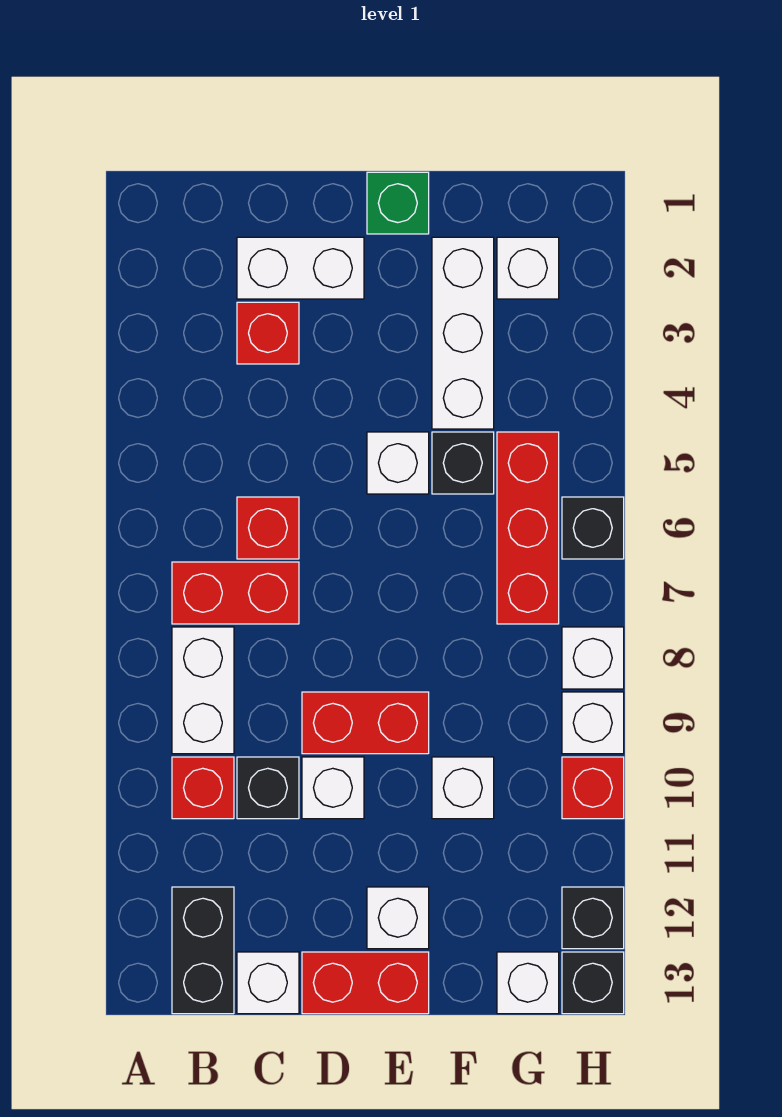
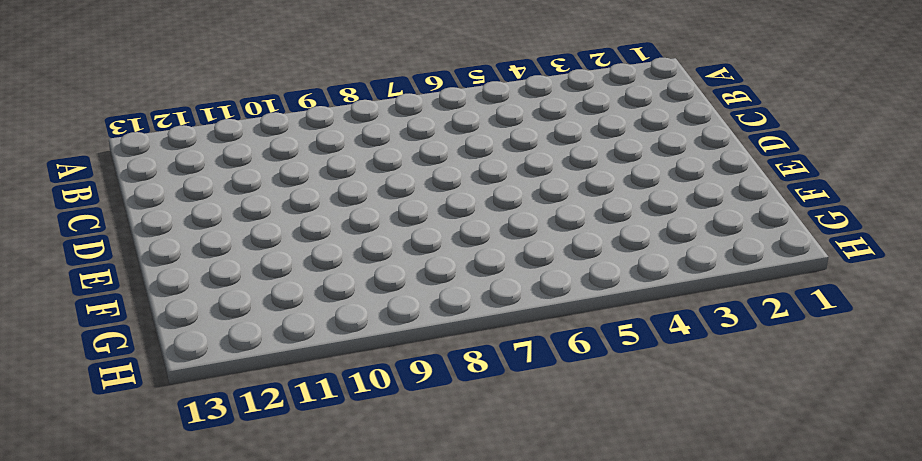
none -> red 1x2 brick [172,562,299,624]
none -> white 1x2 brick [172,627,234,754]
none -> red 1x1 brick [172,757,234,819]

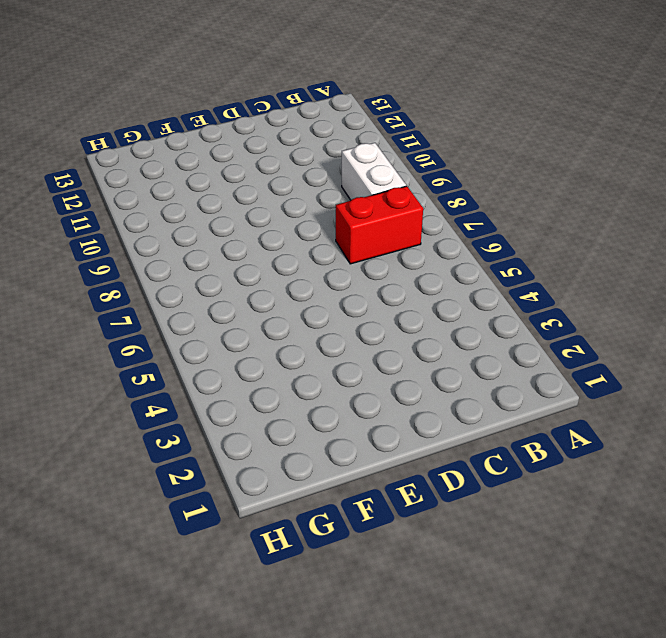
none -> red 1x1 brick [172,757,234,819]
none -> black 1x2 brick [172,887,234,1014]
none -> white 1x2 brick [237,237,364,299]

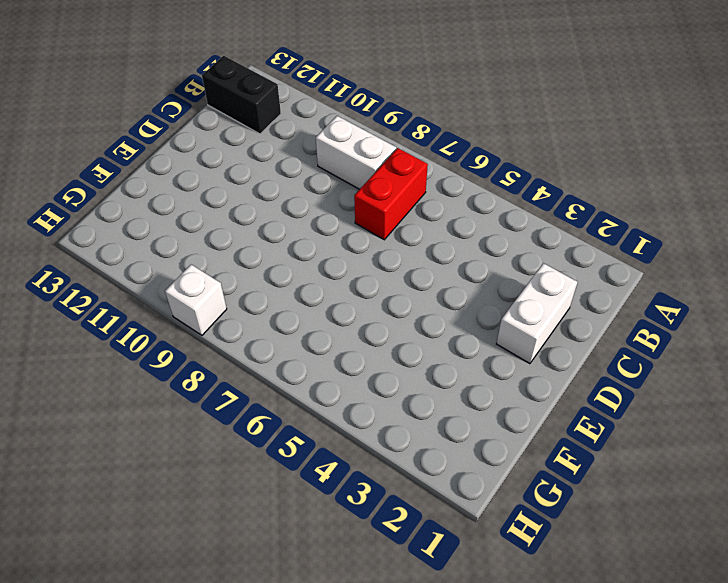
none -> red 1x1 brick [172,757,234,819]
none -> red 1x1 brick [237,302,299,364]
none -> red 1x1 brick [237,497,299,559]

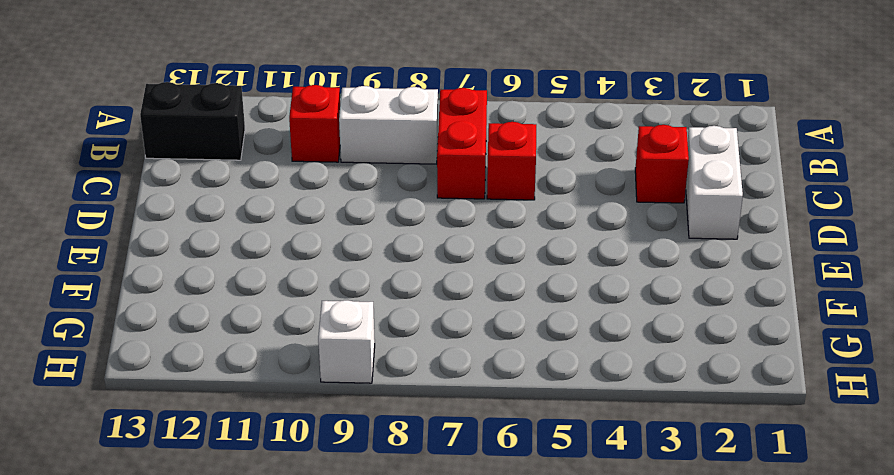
none -> black 1x1 brick [237,757,299,819]
none -> white 1x1 brick [237,952,299,1014]
none -> red 1x2 brick [302,692,429,754]

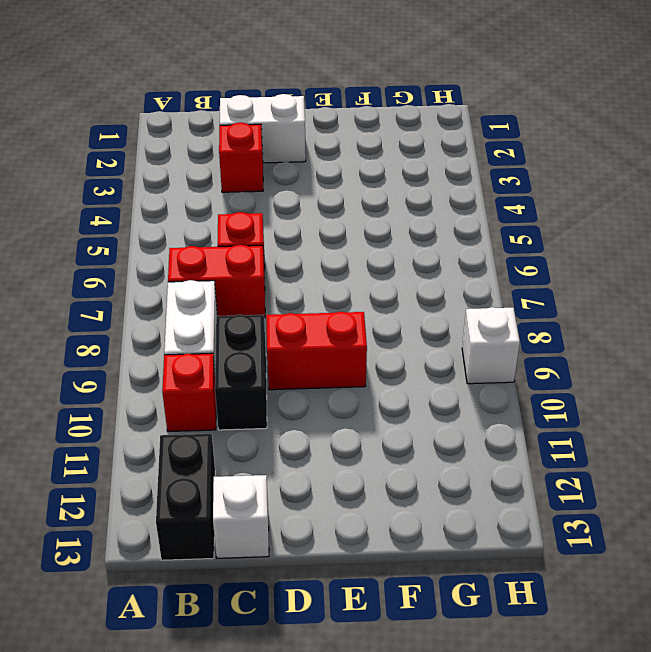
black 1x2 brick [215,315,267,430] -> black 1x1 brick [237,757,299,819]
none -> white 1x1 brick [302,757,364,819]
none -> red 1x2 brick [302,952,429,1014]
none -> green 1x1 brick [367,172,429,234]

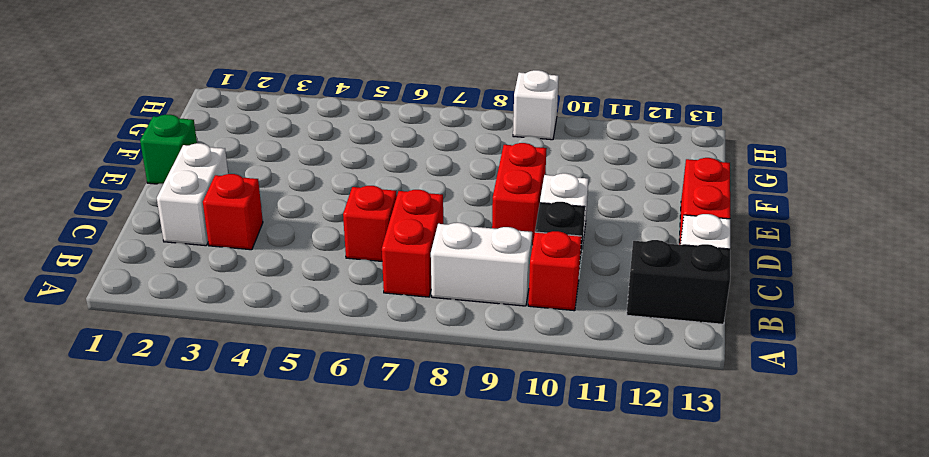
none -> white 1x1 brick [367,432,429,494]
none -> white 1x1 brick [367,887,429,949]
none -> white 1x3 brick [432,237,494,429]

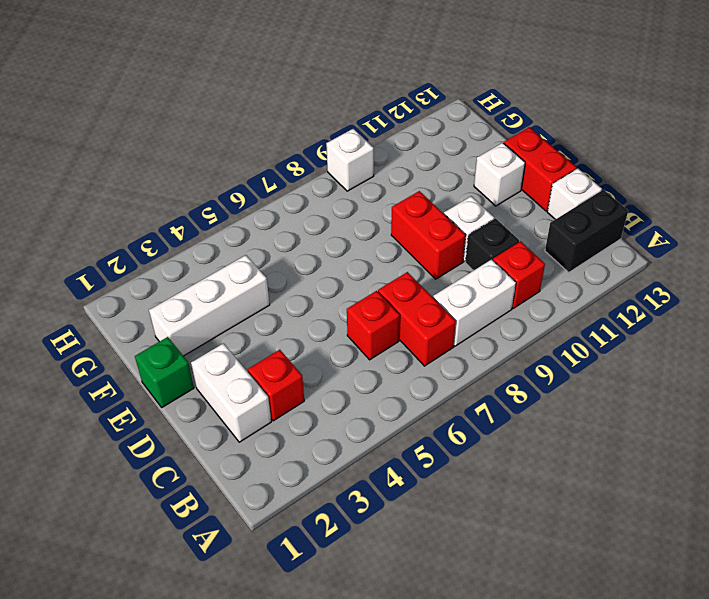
none -> white 1x1 brick [367,432,429,494]
none -> black 1x1 brick [432,432,494,494]
none -> white 1x1 brick [432,757,494,819]

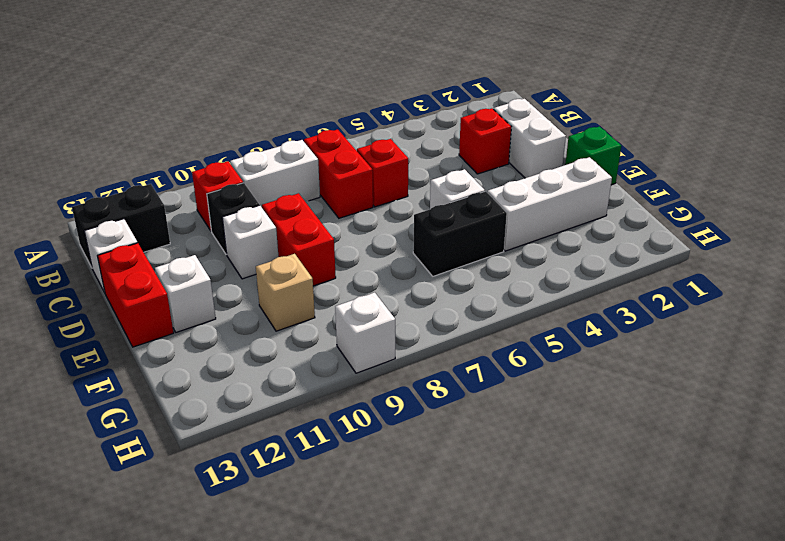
black 1x2 brick [413,191,507,276] -> black 1x1 brick [432,432,494,494]
tan 1x1 brick [256,254,315,331] -> white 1x1 brick [432,757,494,819]
none -> white 1x1 brick [497,237,559,299]
none -> red 1x3 brick [497,432,559,624]
none -> white 1x1 brick [497,952,559,1014]

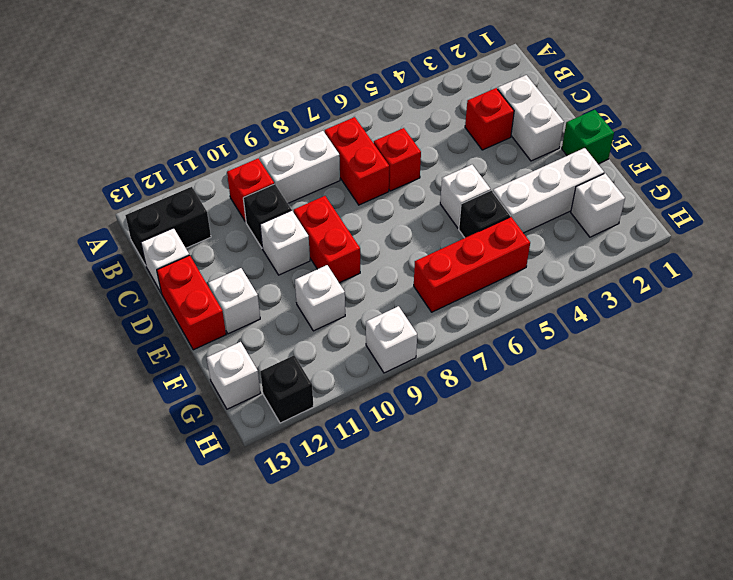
none -> black 1x1 brick [562,497,624,559]
none -> white 1x1 brick [562,627,624,689]
none -> red 1x1 brick [562,757,624,819]

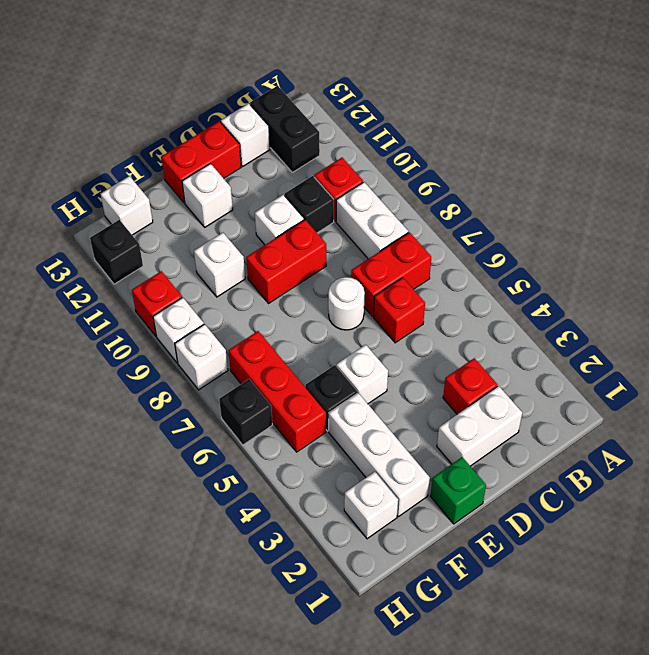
white 1x1 round brick [328,277,365,330] -> none
none -> black 1x1 brick [562,952,624,1014]

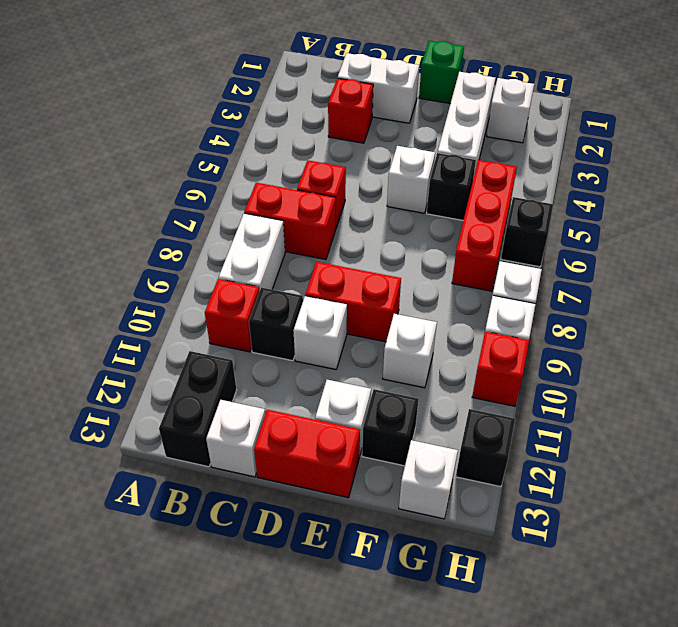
black 1x1 brick [362,389,418,466] -> black 1x1 brick moved to [562,952,624,1014]

